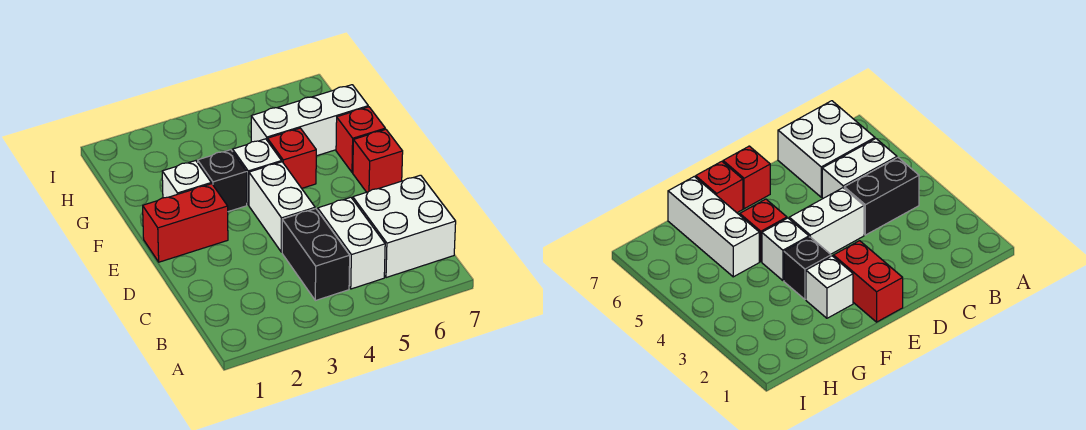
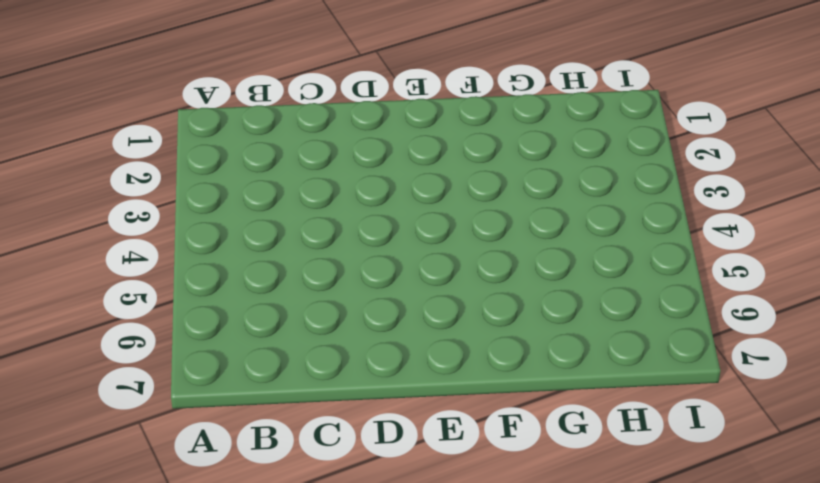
none -> black 1x2 brick [282,209,350,301]
none -> white 1x2 brick [318,197,385,289]
none -> white 2x2 brick [353,175,456,278]

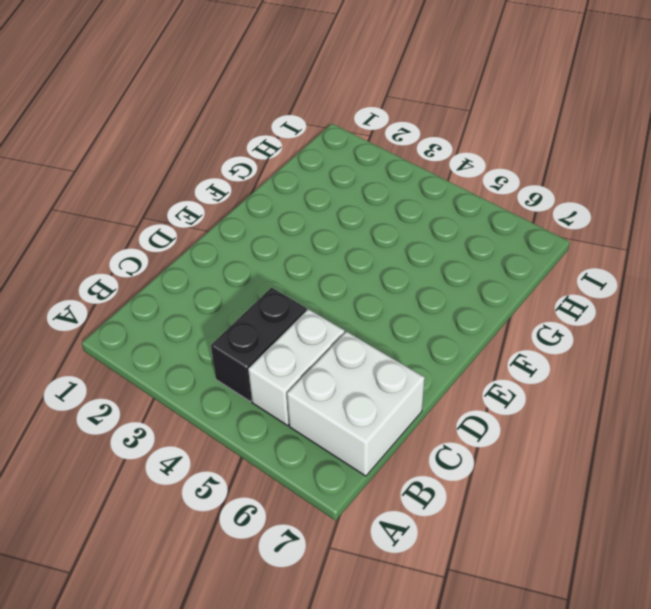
none -> white 1x2 brick [249,162,315,252]
none -> red 1x2 brick [143,184,228,262]
none -> red 1x1 brick [353,129,403,192]

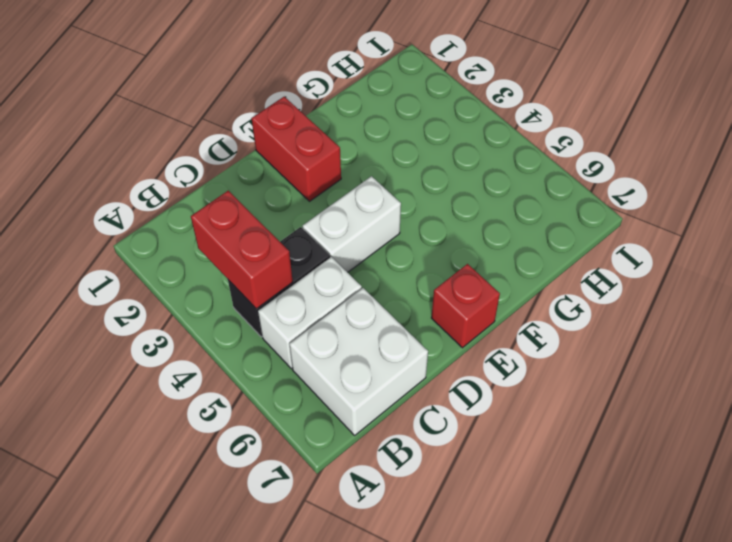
red 1x2 brick [191,191,293,309] -> none
none -> white 1x1 brick [162,161,211,198]
none -> black 1x1 brick [198,150,247,212]
none -> white 1x1 brick [233,139,282,205]

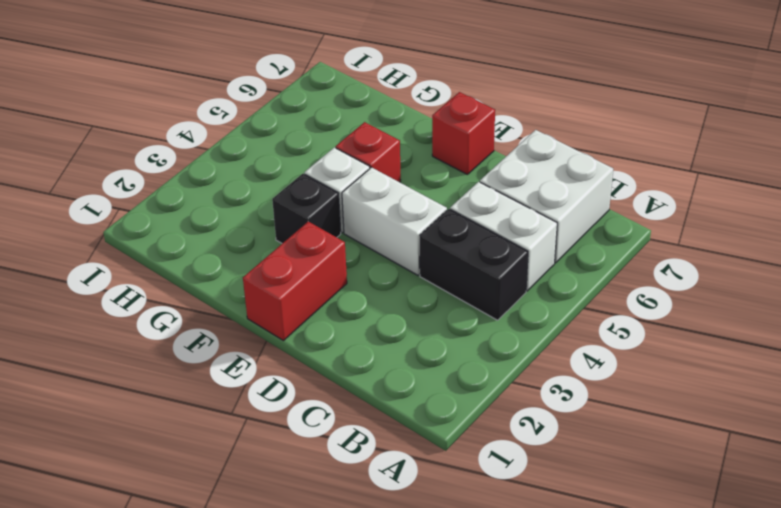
none -> white 1x1 brick [162,161,211,198]
none -> red 1x1 brick [336,107,385,172]
none -> white 1x3 brick [251,85,368,156]

